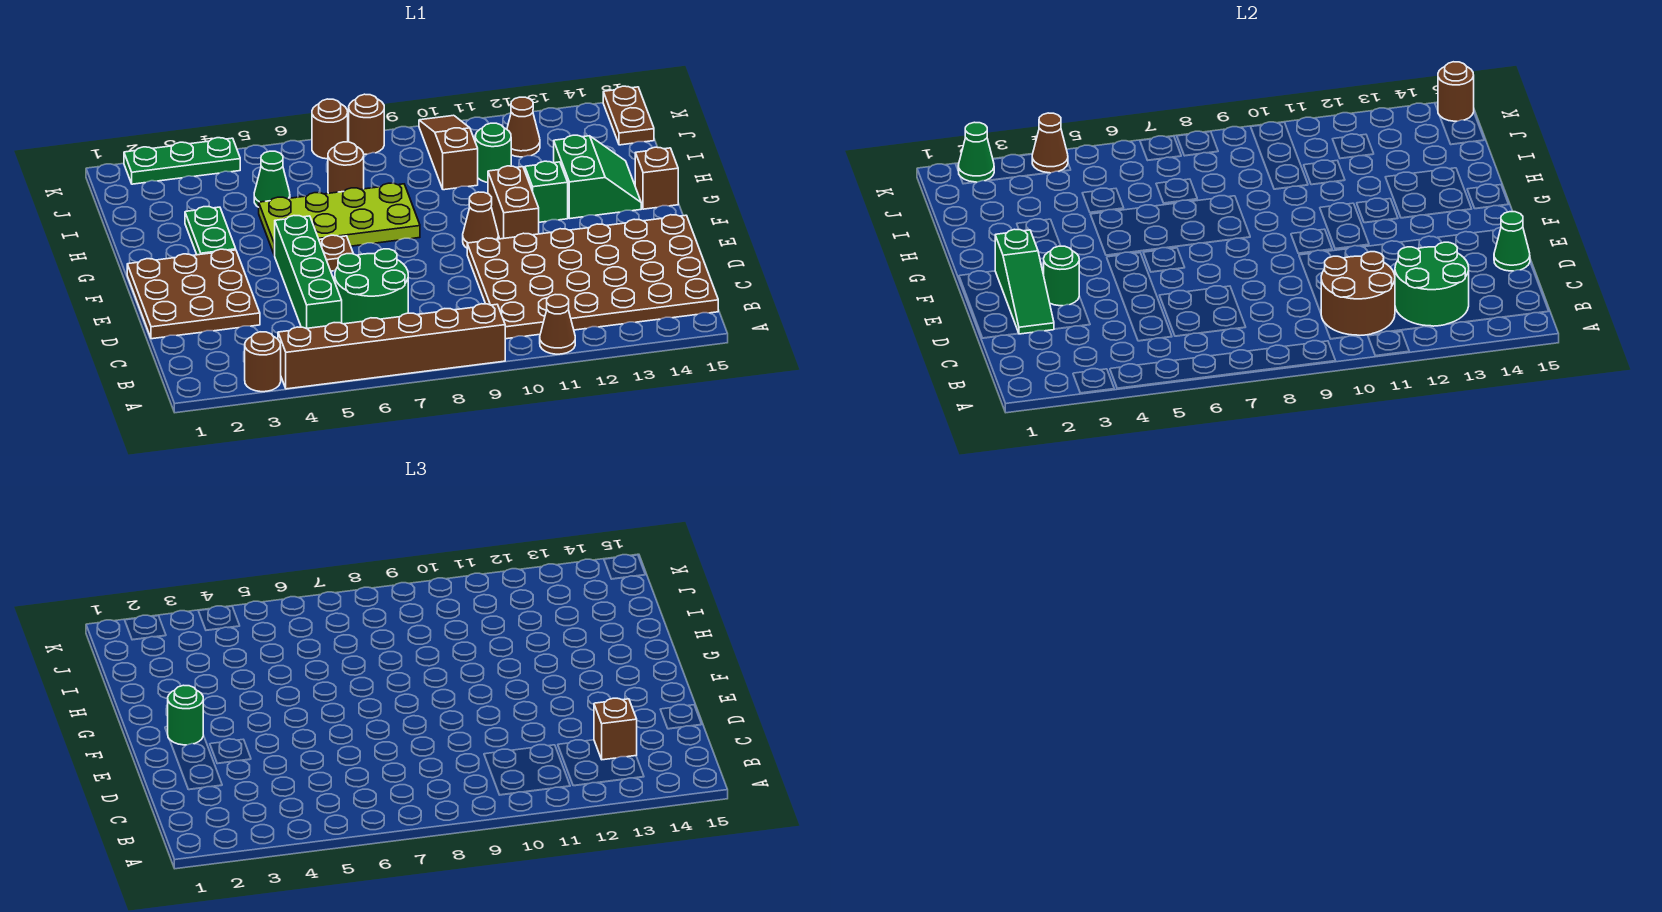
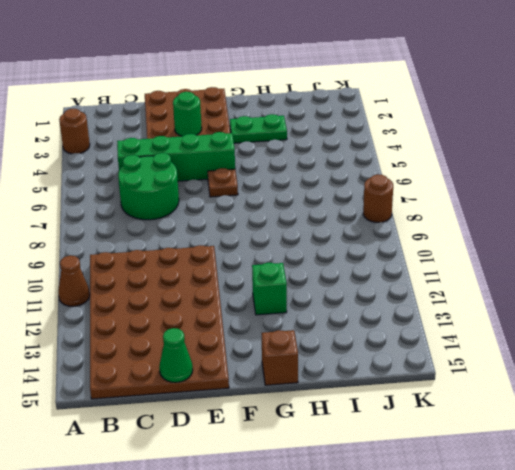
none -> brown 1x6 brick [278,304,505,389]
none -> brown 1x1 cone [463,192,498,248]
none -> brown 1x2 brick [488,166,539,239]
none -> lime 2x4 plate [259,183,420,256]

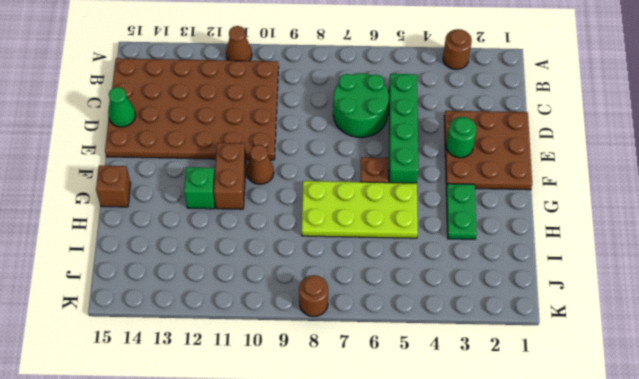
none -> brown 1x6 brick [278,304,505,389]
none -> green 2x2 slope [554,135,641,218]
none -> green 1x1 cone [254,151,290,207]
none -> brown 1x1 round brick [328,142,364,193]

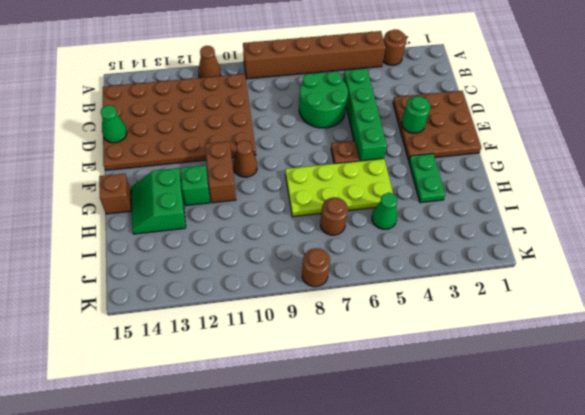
none -> brown 1x3 slope [419,115,478,190]
none -> green 1x1 round brick [475,123,511,182]
none -> brown 1x1 cone [507,97,540,157]
none -> brown 1x2 plate [603,86,654,145]

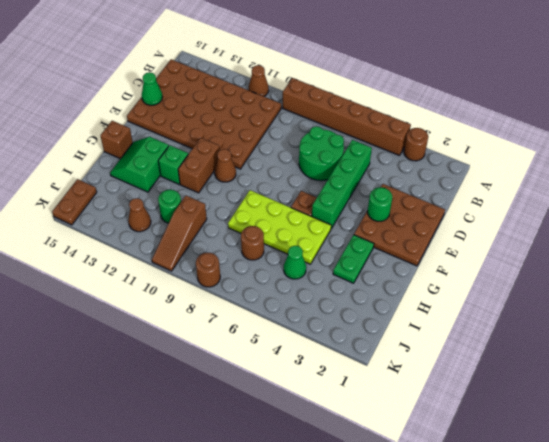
none -> green 1x3 plate [124,138,240,184]
none -> brown 1x1 round brick [312,99,348,159]
none -> brown 2x2 round brick [1321,252,1395,336]
none -> green 2x2 round brick [1395,242,1469,326]

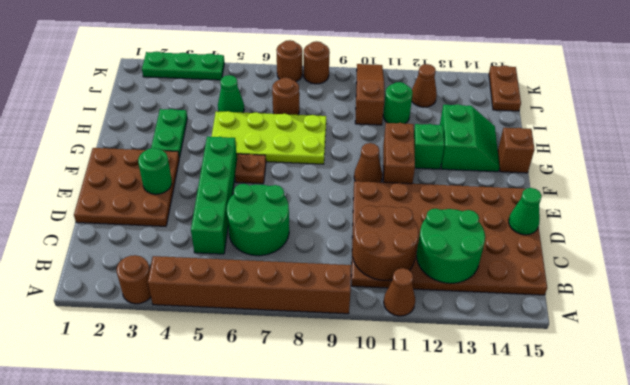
none -> green 1x3 slope [995,229,1054,334]
none -> green 1x1 cone [958,122,994,182]
none -> brown 1x1 cone [1032,113,1068,173]
none -> brown 1x1 round brick [1438,62,1474,121]

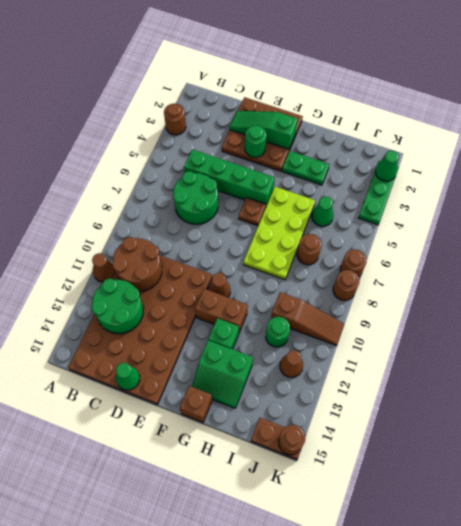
none -> brown 1x6 brick [278,304,505,389]
none -> brown 1x1 cone [1032,113,1068,173]
none -> brown 1x1 brick [594,698,637,760]
none -> green 1x1 round brick [168,685,203,745]

